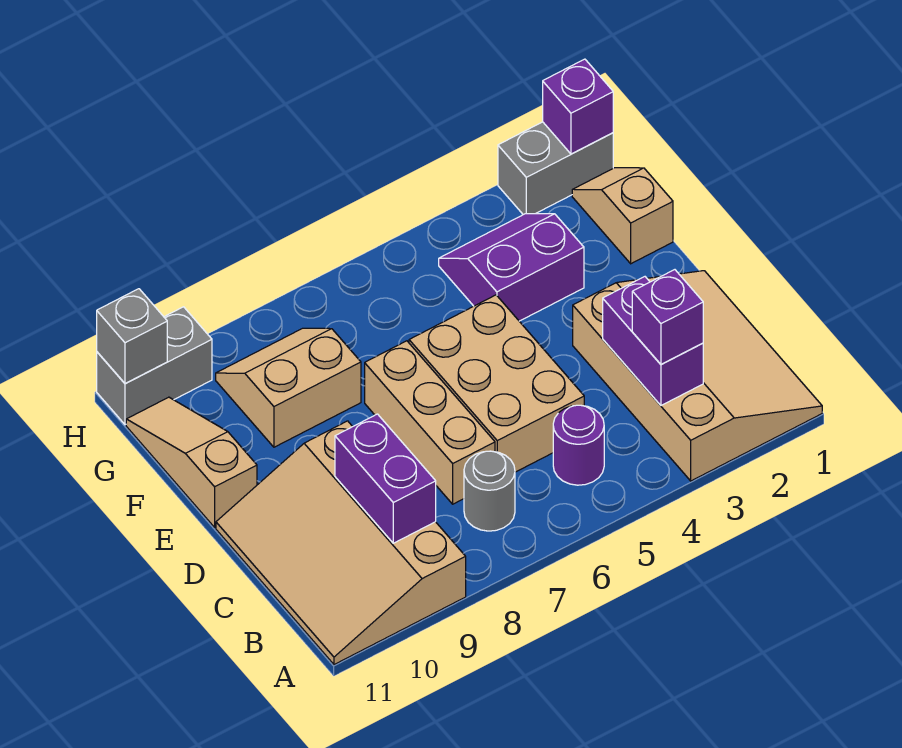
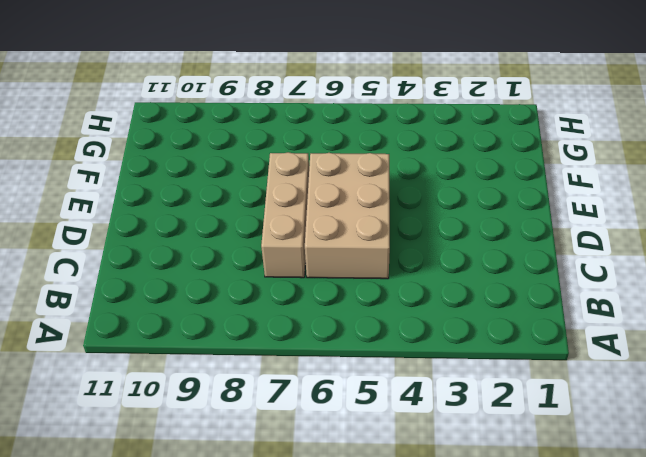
none -> tan 3x4 slope [573,271,822,481]
none -> tan 3x4 slope [216,421,466,665]
none -> purple 1x1 round brick [553,405,604,485]

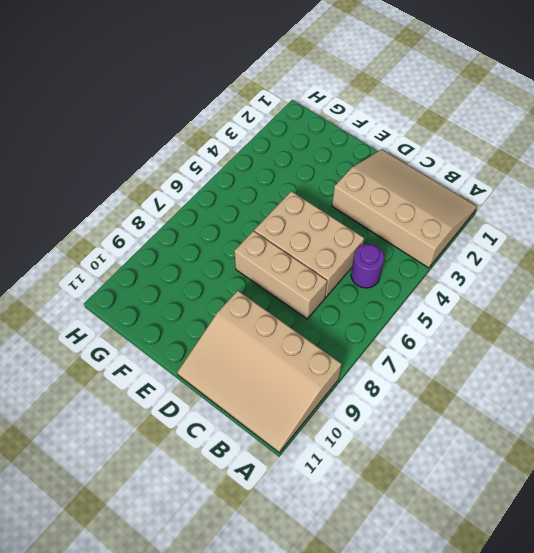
none -> grey 1x1 round brick [464,451,515,531]
none -> tan 1x3 slope [126,397,257,527]
none -> tan 1x2 slope [572,168,673,264]

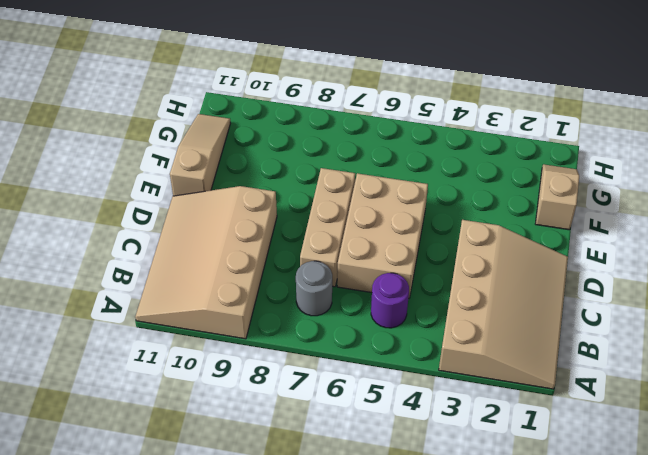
none -> purple 2x2 slope [439,214,584,321]
none -> tan 2x2 slope [216,328,361,447]
none -> grey 1x2 brick [498,122,613,215]

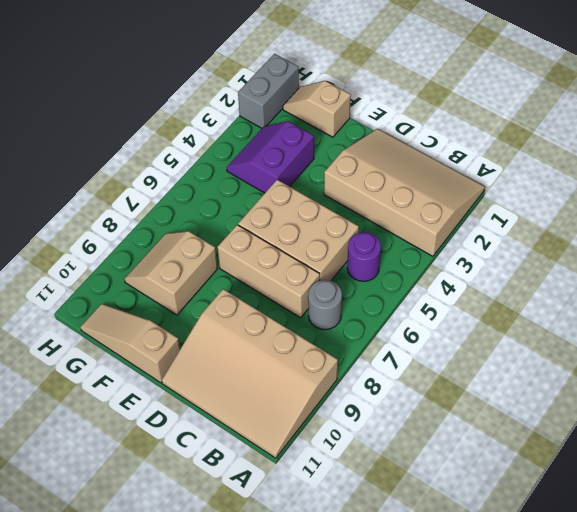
none -> grey 1x2 brick [97,307,212,425]
none -> purple 1x2 brick [603,277,703,405]
none -> purple 1x2 brick [335,414,436,543]

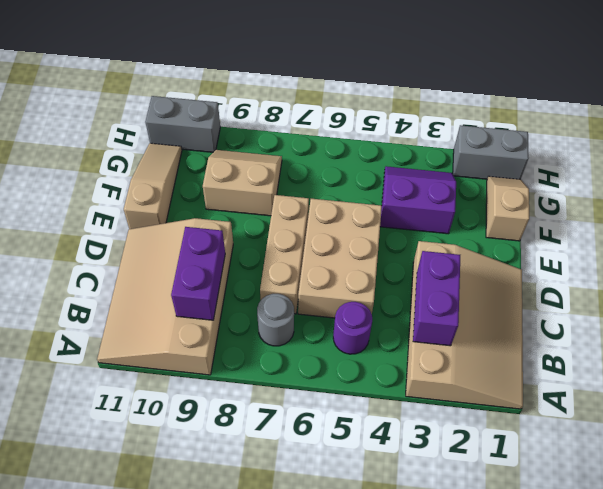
none -> purple 1x1 brick [543,59,613,154]
none -> grey 1x1 brick [97,289,167,383]
none -> purple 1x1 brick [632,270,703,364]

